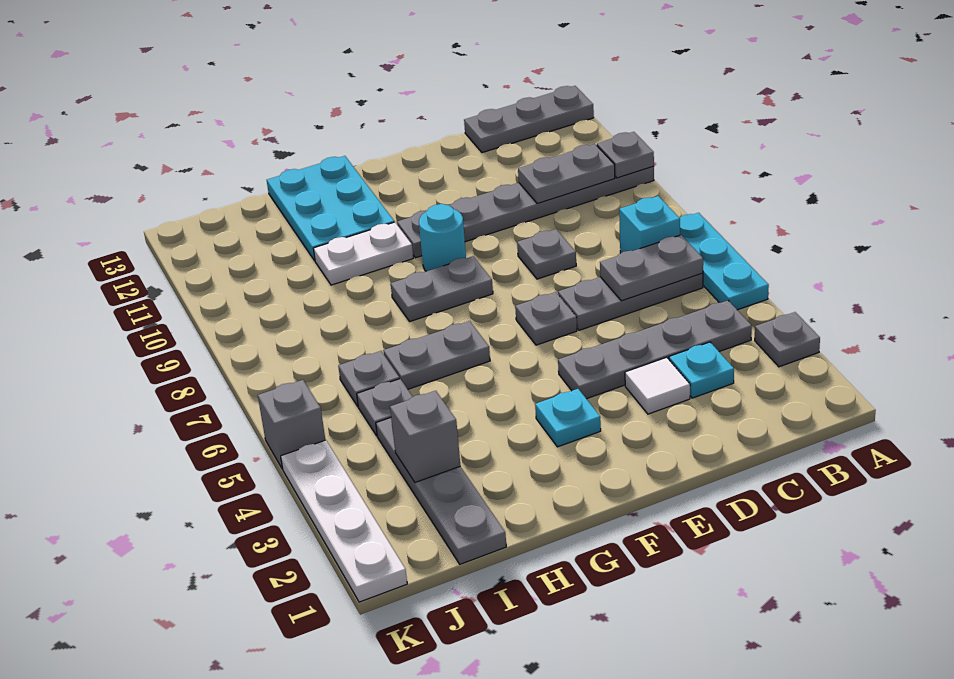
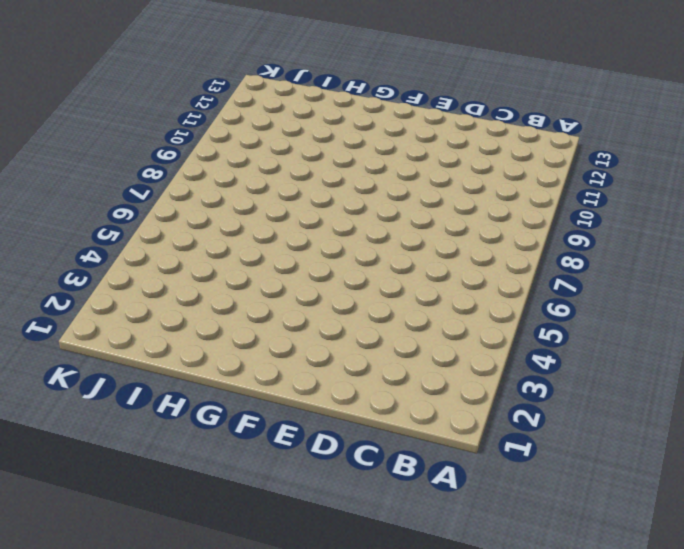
none -> grey 1x1 plate [755,312,820,367]
none -> cyan 1x3 plate [680,213,769,310]
none -> grey 1x6 plate [397,166,654,258]

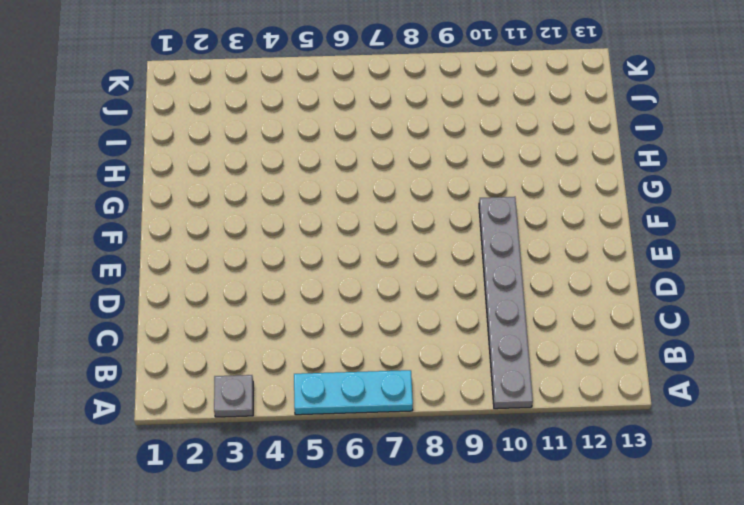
none -> grey 1x3 plate [464,86,594,153]
none -> grey 1x4 plate [558,301,752,399]
none -> grey 1x3 plate [558,273,703,330]

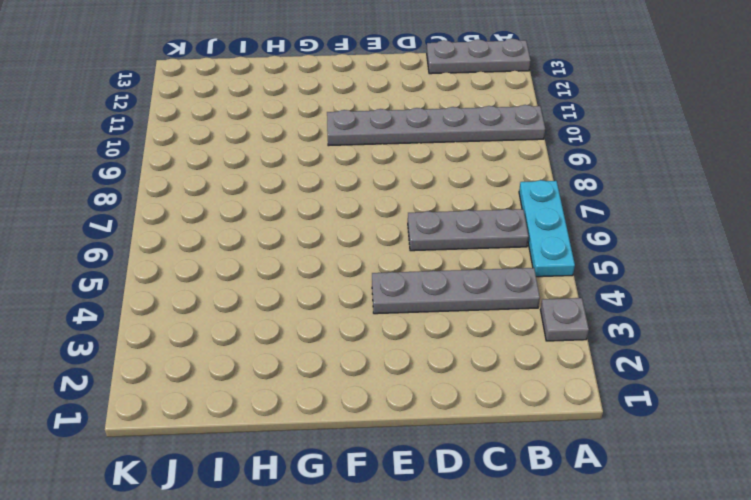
none -> cyan 1x1 brick [619,196,680,253]
none -> cyan 1x1 plate [669,342,734,398]
none -> white 1x1 tile [625,357,690,414]

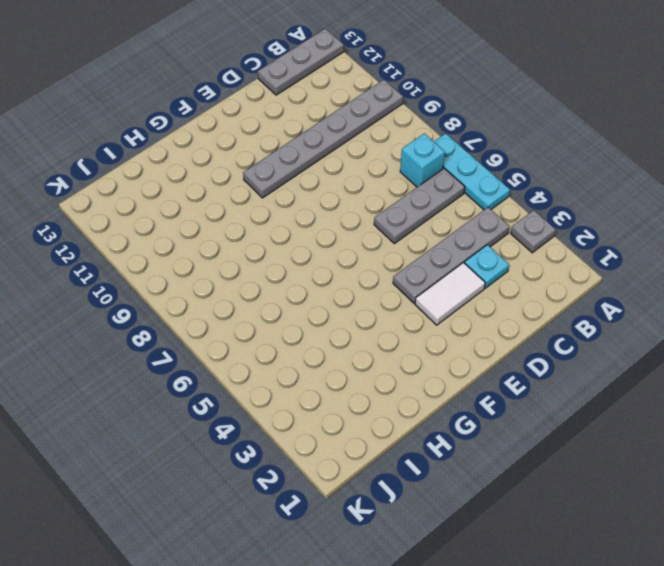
white 1x2 tile [415,263,485,325] -> white 1x1 tile [625,357,690,414]
none -> grey 1x1 plate [517,229,576,279]
none -> grey 1x1 plate [515,292,577,345]
none -> cyan 1x1 plate [535,389,601,447]

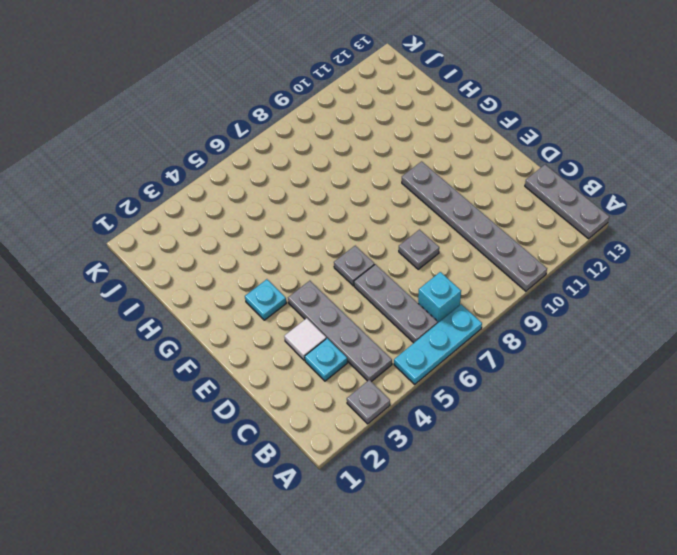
none -> grey 1x2 plate [391,256,493,321]
none -> cyan 1x1 round brick [419,204,466,271]
none -> grey 1x2 plate [383,321,490,389]

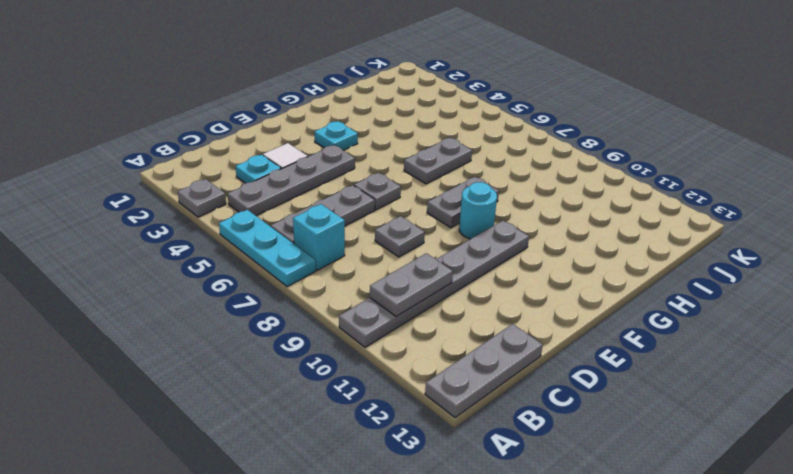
none -> white 1x2 plate [313,222,413,285]
none -> cyan 2x3 plate [267,156,394,261]
none -> grey 1x4 plate [376,418,506,564]

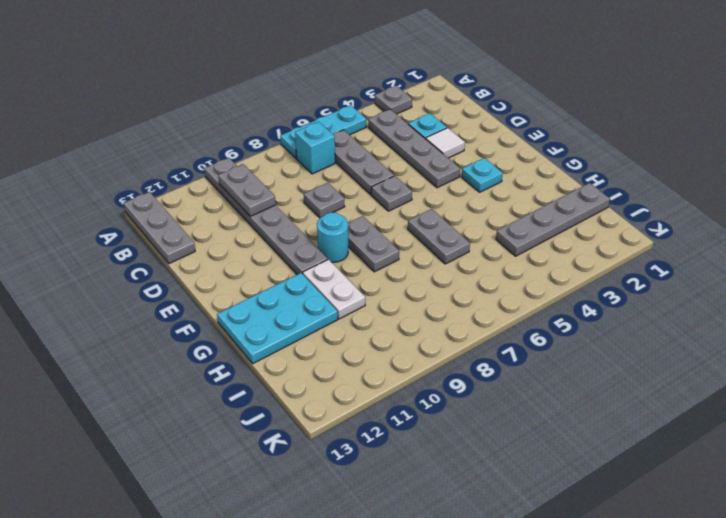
none -> grey 1x1 plate [357,379,413,436]
none -> grey 1x1 plate [338,351,399,406]
none -> white 1x4 plate [281,440,407,602]

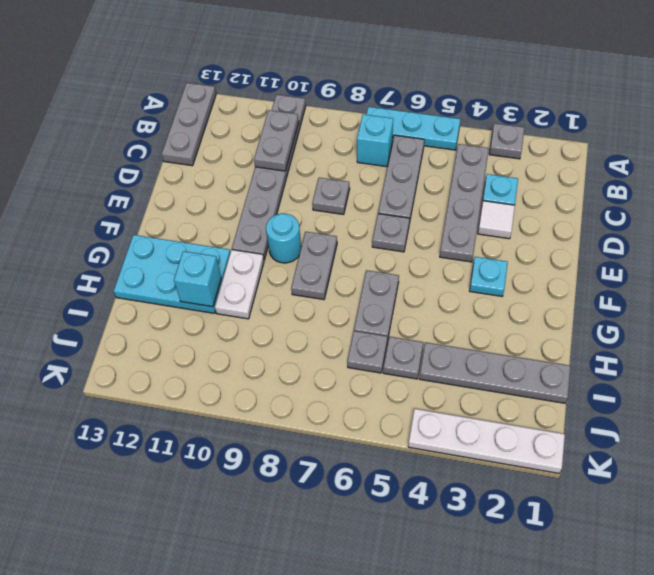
cyan 1x1 brick [174,251,221,307] -> none
none -> grey 1x1 brick [258,380,325,469]
none -> grey 1x1 plate [597,132,654,178]
none -> grey 1x2 plate [600,235,703,301]

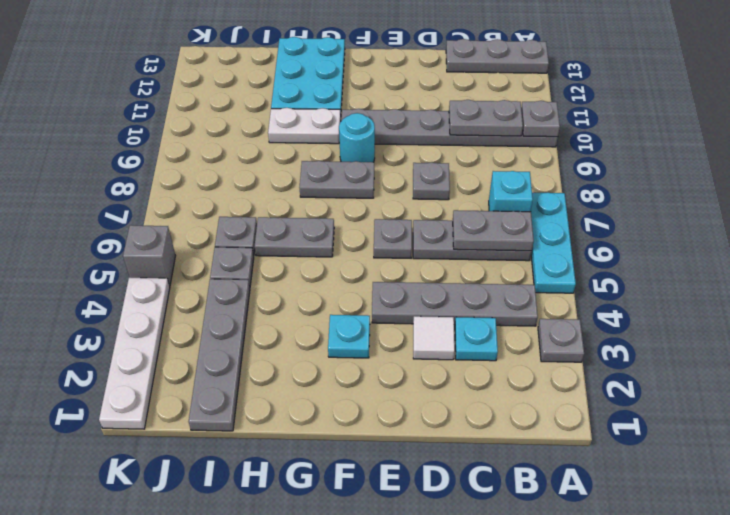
none -> grey 1x1 brick [390,391,460,482]

